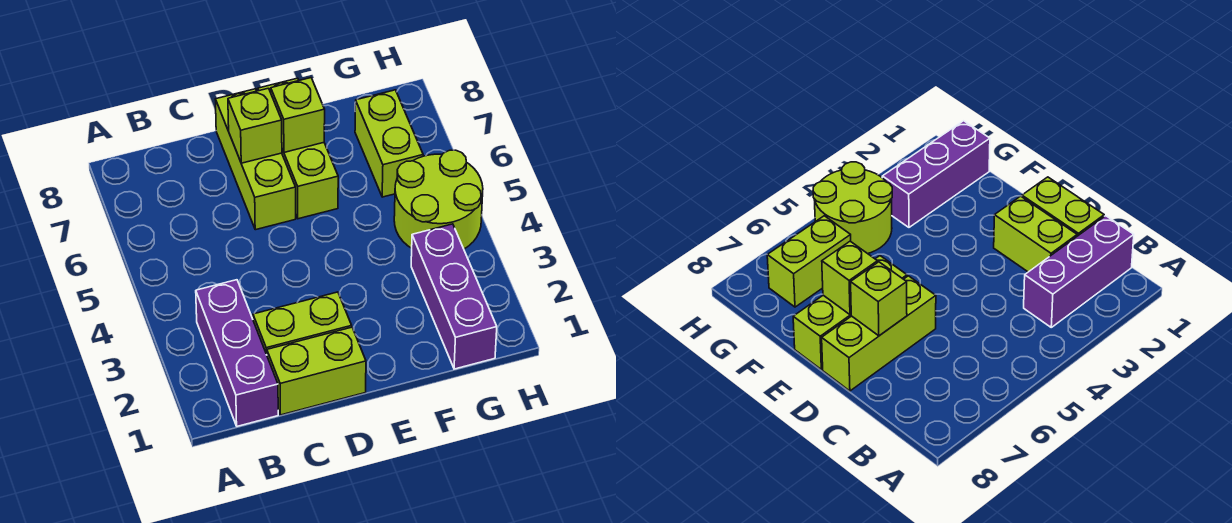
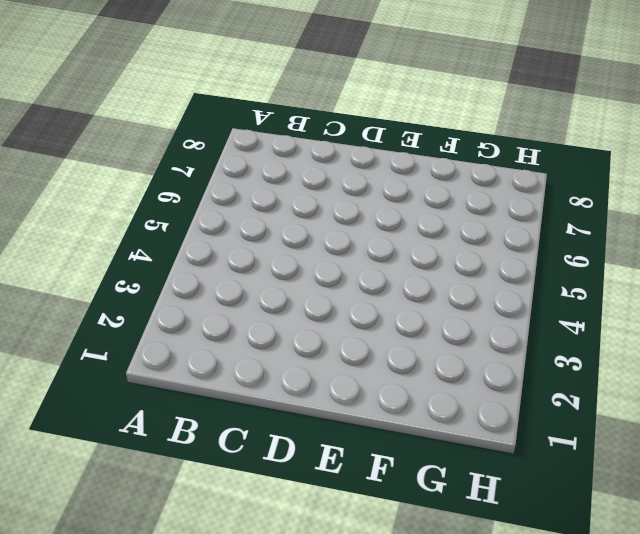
none -> purple 1x3 brick [196,280,278,426]
none -> lime 1x2 brick [267,327,366,415]

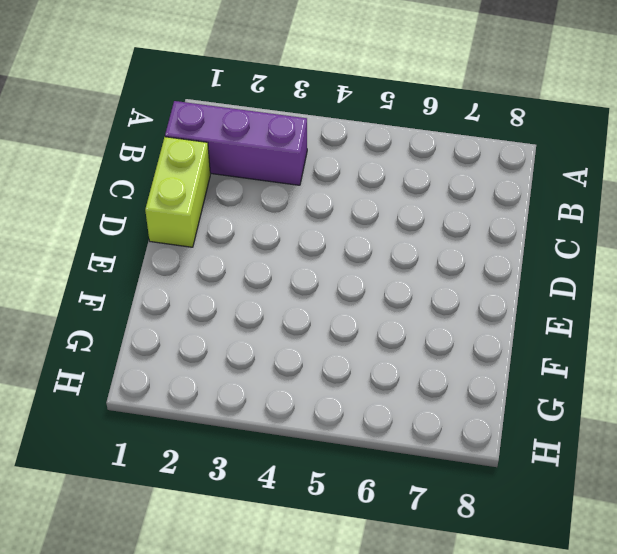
none -> lime 1x2 brick [253,292,352,355]
none -> lime 1x3 brick [215,89,296,230]

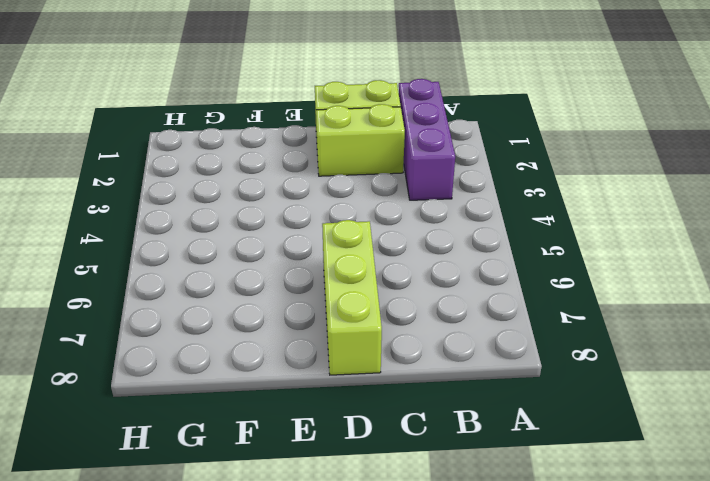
none -> lime 1x3 brick [258,78,338,219]
none -> purple 1x3 brick [411,224,497,369]

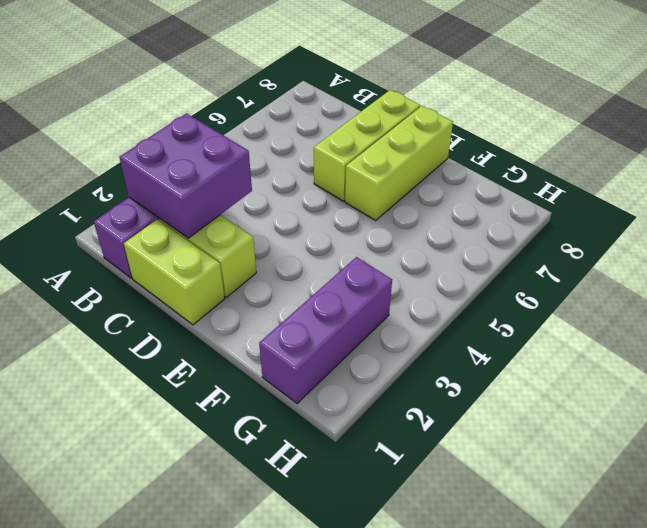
purple 2x2 brick [119,113,252,238] -> none
none -> lime 2x2 round brick [394,150,483,249]
none -> lime 1x2 brick [355,90,423,197]

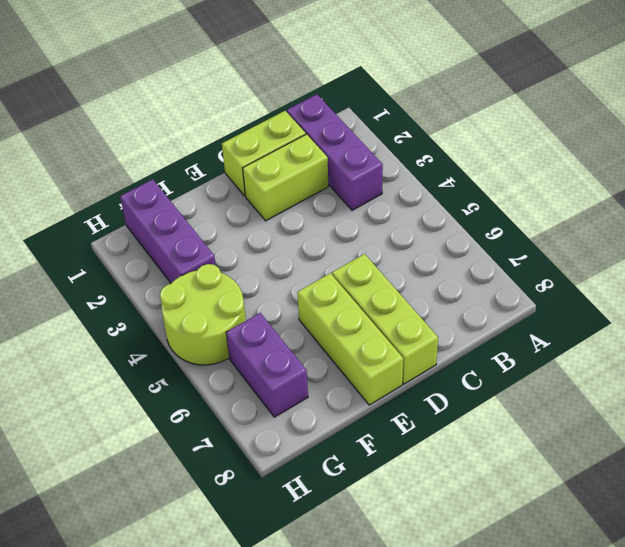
purple 1x2 brick [226,313,308,417] -> lime 1x2 brick [355,90,423,197]
none -> lime 1x1 brick [228,88,282,163]
none -> lime 1x1 brick [271,78,325,152]

